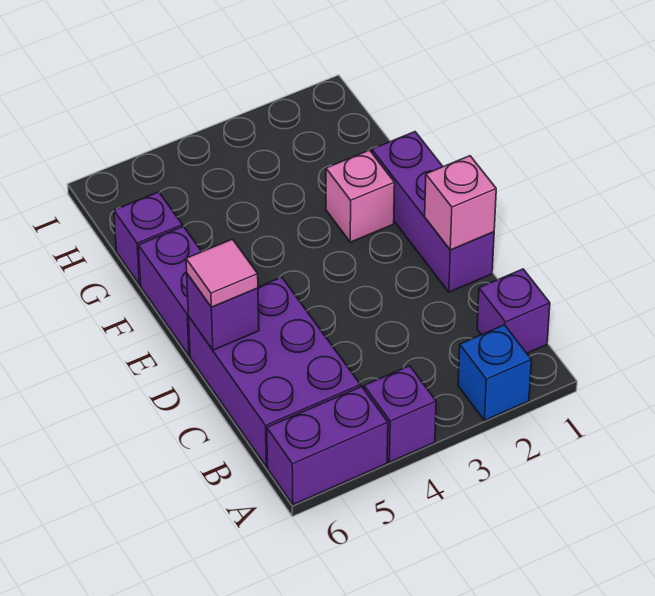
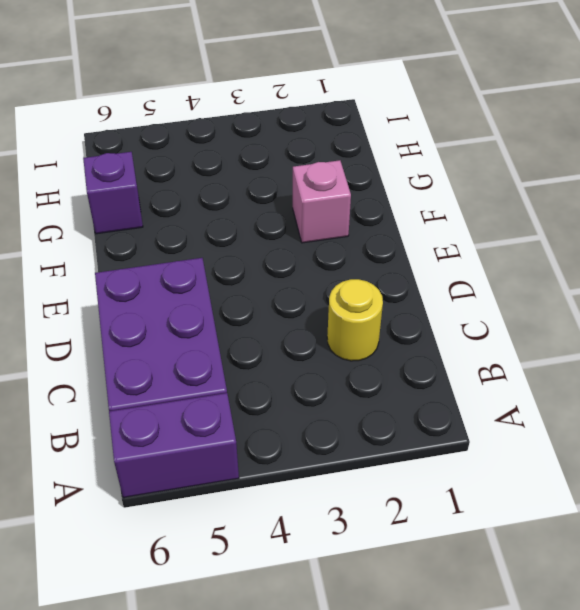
yellow 1x1 round brick [327,279,383,361] -> none
none -> blue 1x1 brick [458,325,531,421]
none -> purple 1x1 brick [364,366,436,462]
none -> purple 1x1 brick [477,269,550,353]

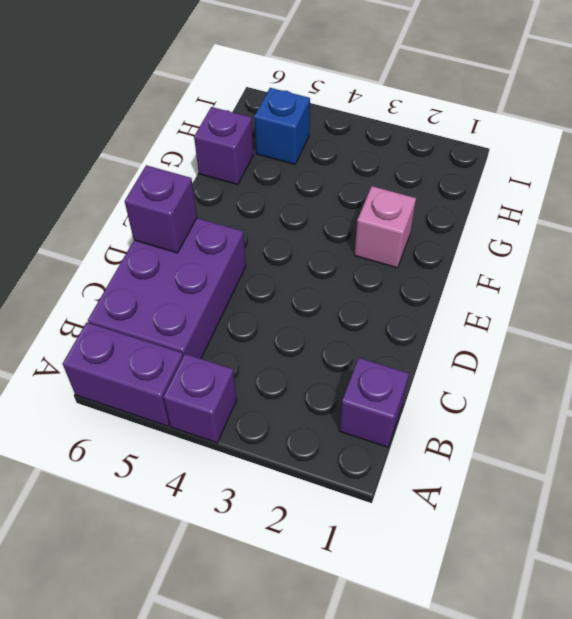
blue 1x1 brick [254,88,310,164] -> blue 1x1 brick moved to [458,325,531,421]
none -> purple 1x3 brick [372,132,494,292]
none -> purple 1x2 brick [138,226,202,356]
none -> pink 1x1 brick [425,156,496,250]

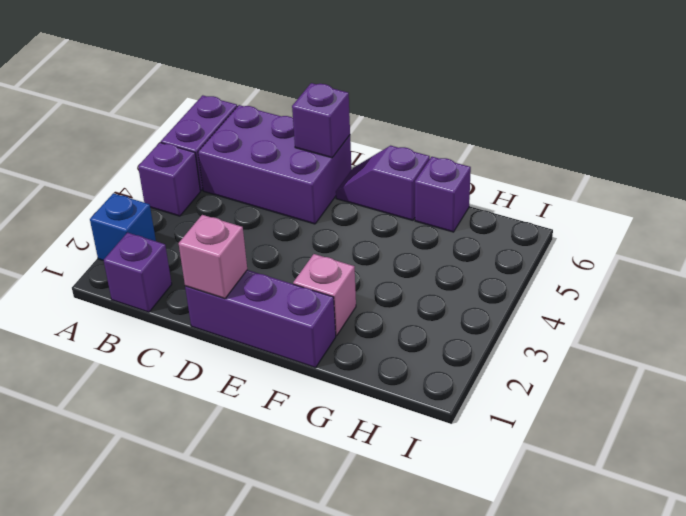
purple 1x2 slope [336,146,430,220] -> purple 1x2 brick [138,226,202,356]
none -> pink 1x1 tile [186,239,258,307]

